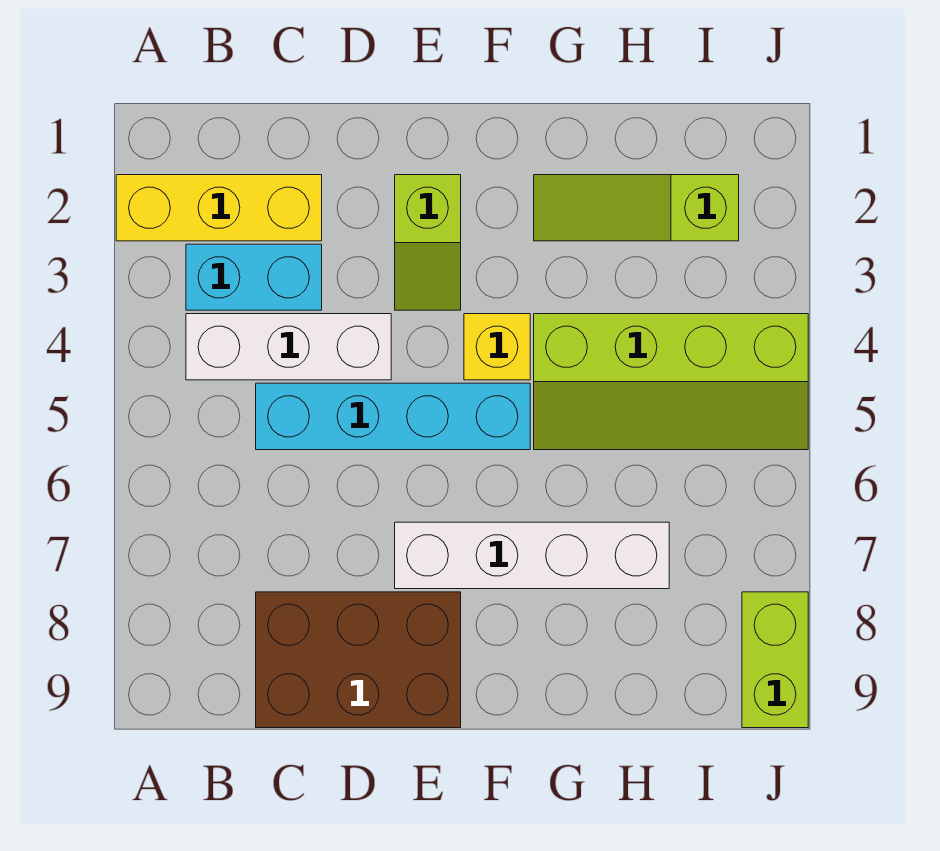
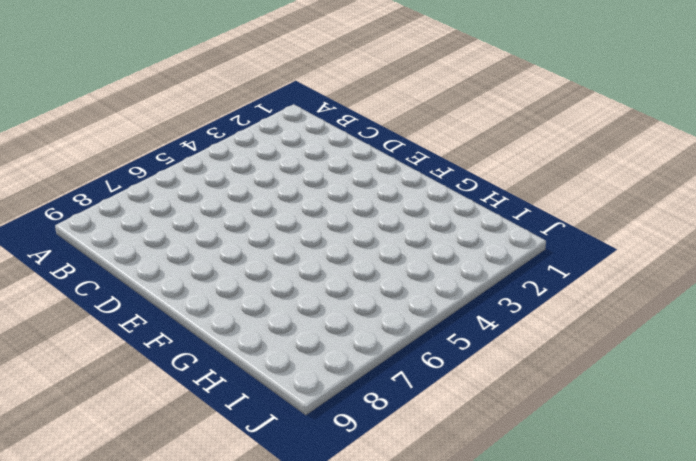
none -> yellow 1x3 brick [116,175,322,241]
none -> cyan 1x2 brick [186,244,322,310]

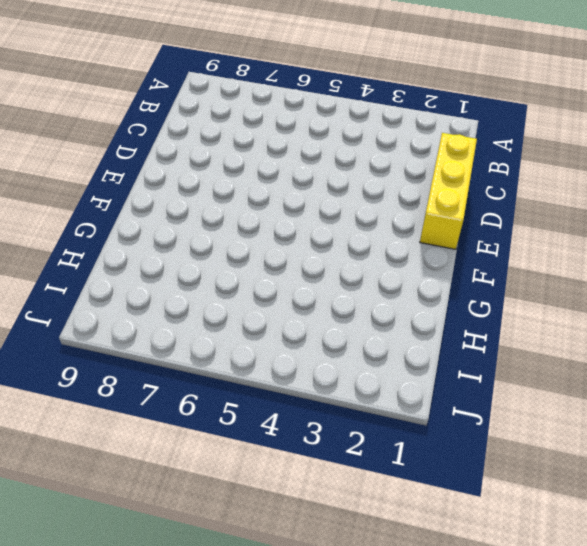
yellow 1x3 brick [420,133,477,249] -> yellow 1x3 brick moved to [116,175,322,241]
none -> cyan 1x2 brick [186,244,322,310]
none -> white 1x3 brick [186,314,391,380]

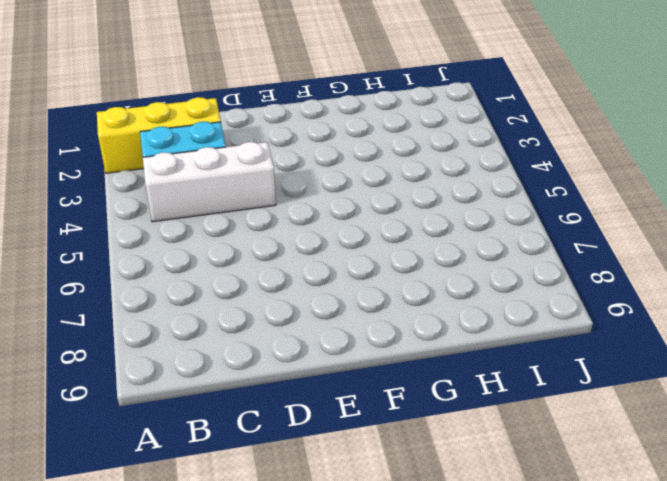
none -> cyan 1x4 brick [256,383,530,450]
none -> brown 2x3 brick [256,592,461,728]

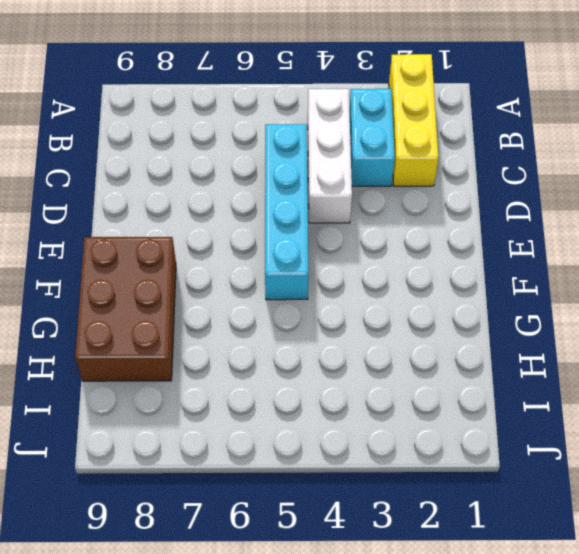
brown 2x3 brick [75,237,176,381] -> brown 2x3 brick moved to [256,592,461,728]
none -> lime 1x2 slope [395,175,461,310]
none -> white 1x4 brick [395,522,669,589]

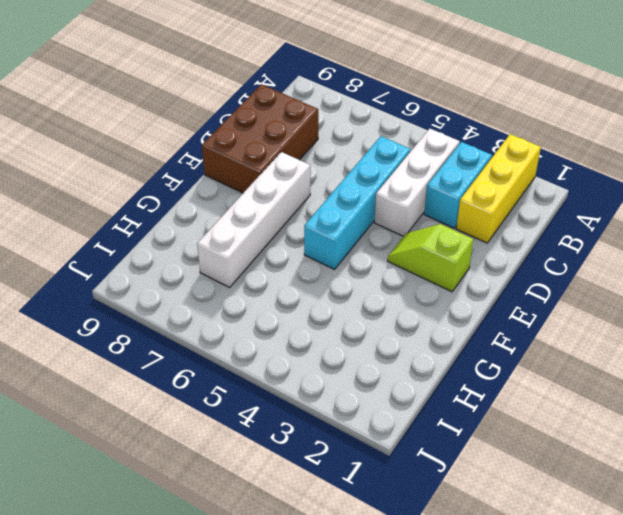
none -> yellow 1x1 brick [464,314,530,380]
none -> lime 1x3 slope [534,175,739,241]

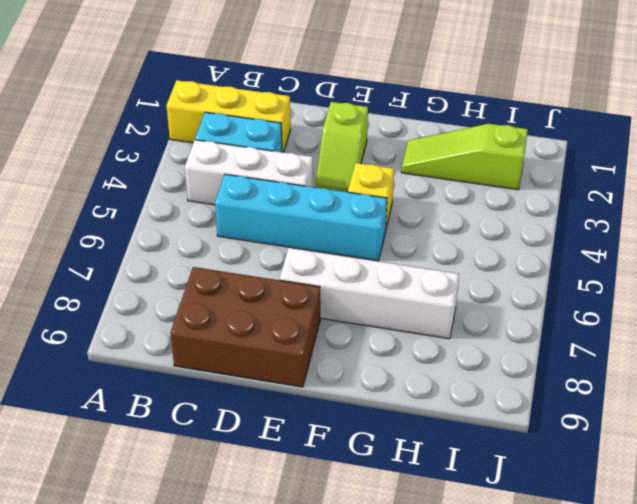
none -> lime 2x4 slope [534,314,808,450]
none -> lime 1x2 brick [742,592,808,728]

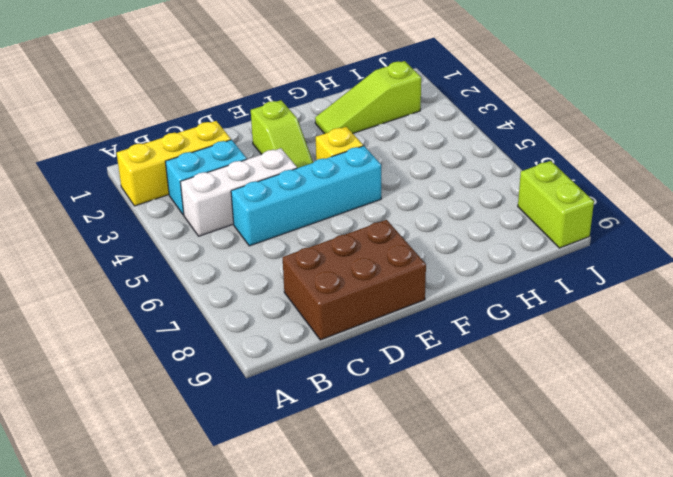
none -> white 1x4 brick [395,522,669,589]
none -> lime 2x4 slope [534,314,808,450]

